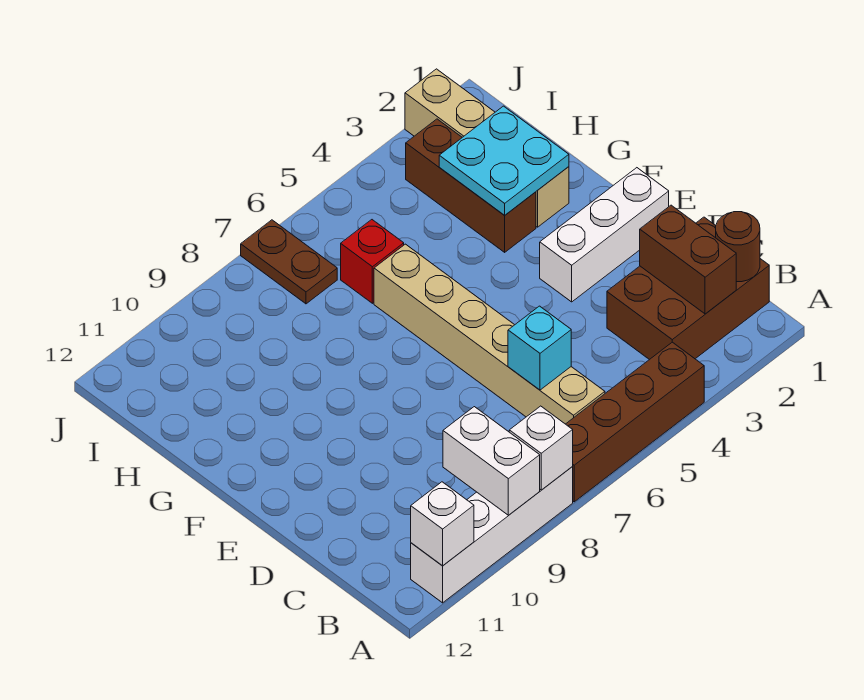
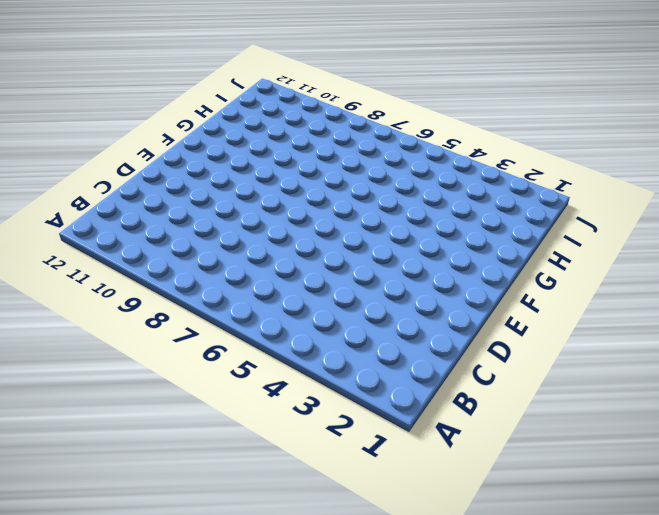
none -> brown 1x4 brick [566,342,704,502]
none -> white 1x4 brick [411,467,573,603]
none -> brown 2x3 brick [607,217,769,360]

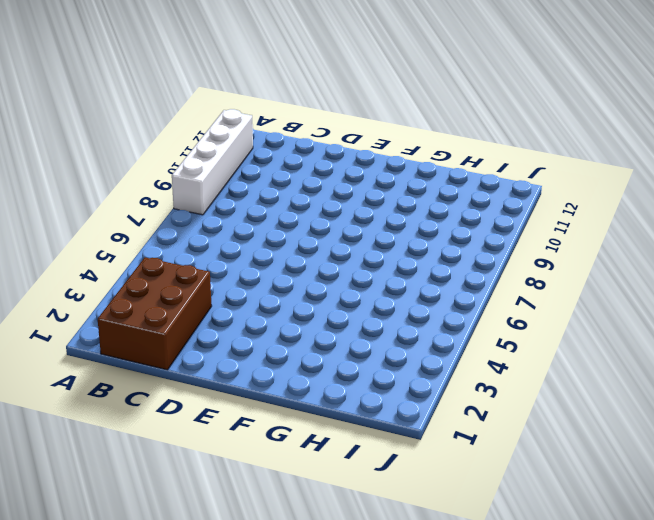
none -> brown 1x4 brick [566,342,704,502]
none -> tan 1x6 brick [374,244,605,424]
none -> white 1x3 brick [540,168,669,302]

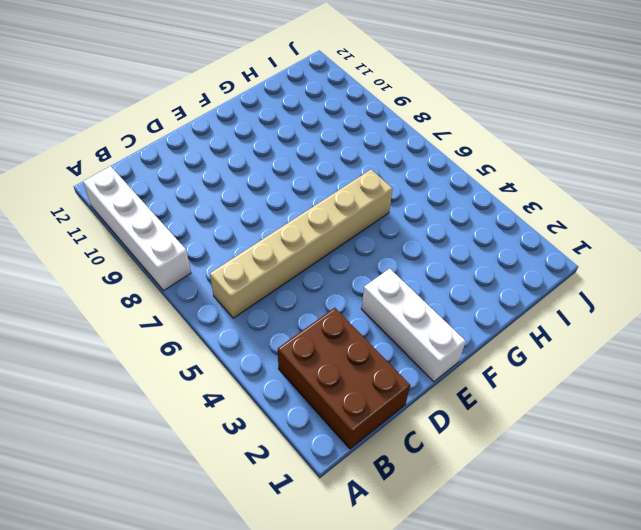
none -> brown 1x4 brick [566,342,704,502]
none -> tan 1x4 brick [405,69,569,227]
none -> brown 1x3 brick [406,119,536,252]

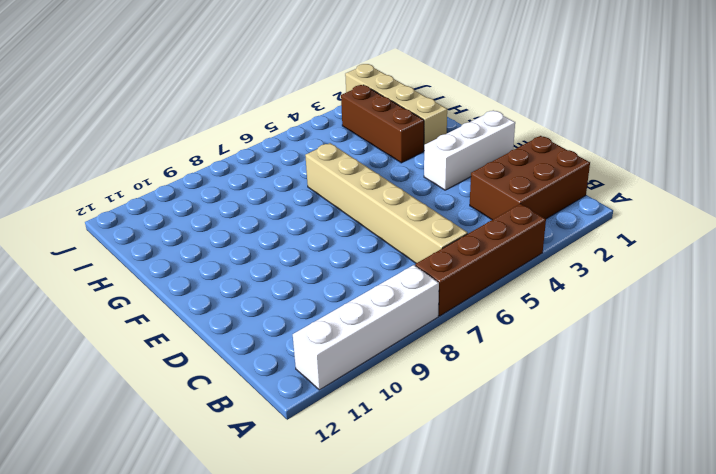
none -> red 1x1 brick [341,220,404,303]
none -> brown 1x2 plate [241,220,337,304]
none -> white 1x1 brick [509,406,573,490]

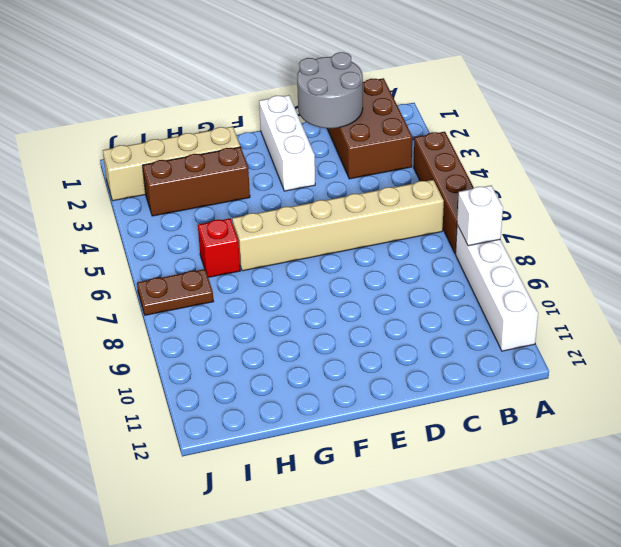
grey 2x2 round brick [297,52,363,128] -> brown 1x2 brick [640,205,736,314]
none -> white 1x2 brick [443,407,540,515]
none -> white 1x1 brick [411,482,474,566]
none -> brown 1x1 round brick [716,212,760,282]

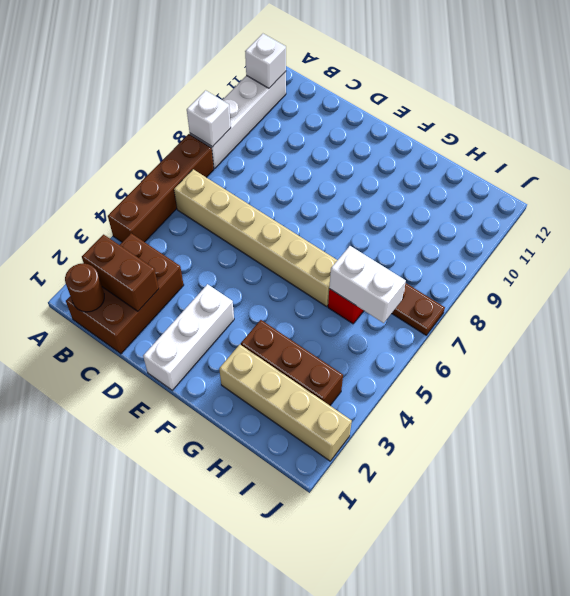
white 1x2 brick [329,246,406,323] -> white 1x2 brick moved to [443,407,540,515]
none -> cyan 1x1 brick [508,306,571,390]
none -> cyan 2x2 plate [439,106,569,215]

